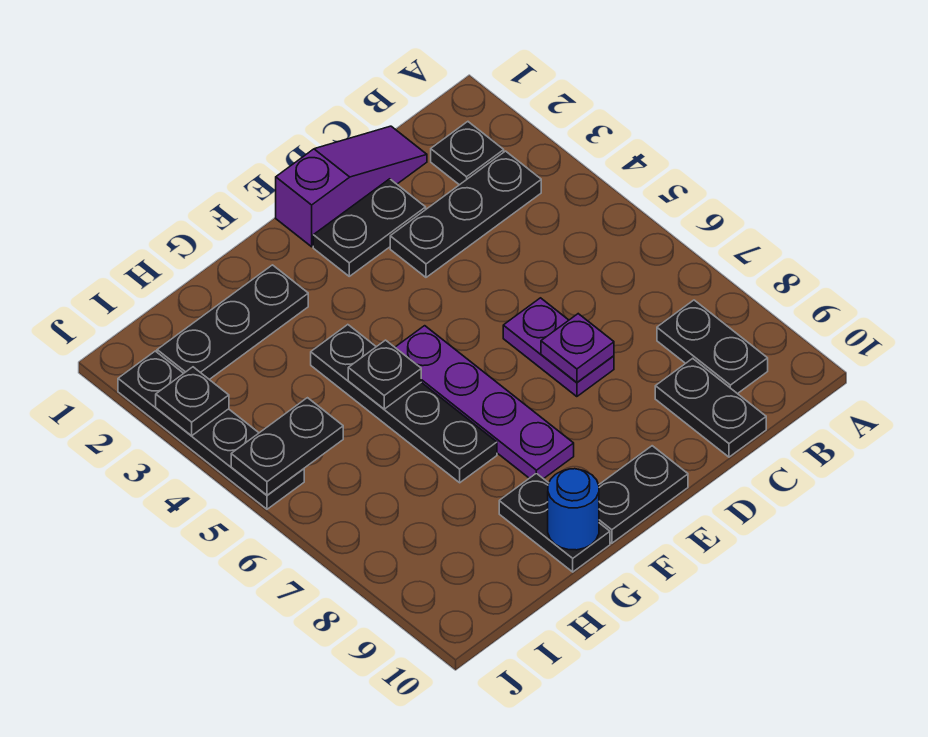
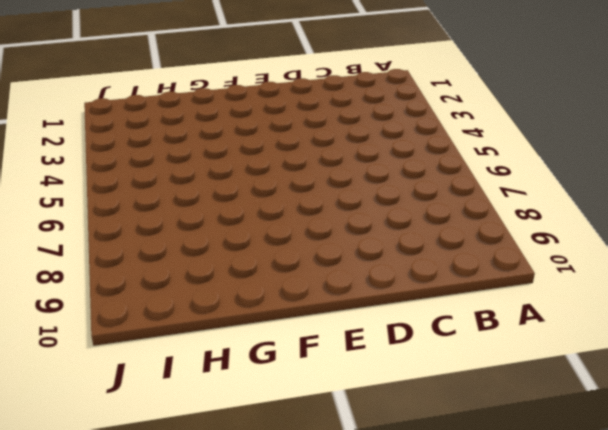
none -> black 1x1 plate [431,122,504,185]
none -> black 1x3 plate [390,151,541,277]
none -> black 1x2 plate [657,300,768,394]

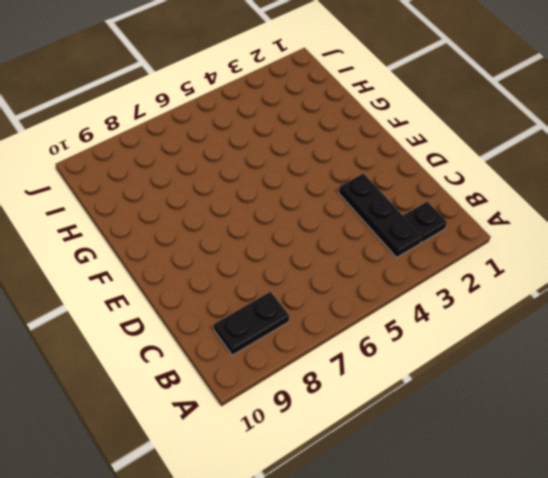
none -> purple 1x3 slope [276,126,427,247]
none -> black 1x2 plate [655,358,766,457]
none -> black 1x2 plate [313,179,426,276]

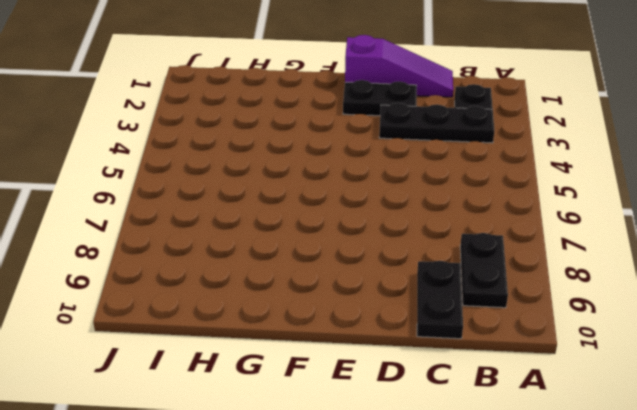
none -> purple 1x2 plate [503,298,614,397]
none -> black 1x2 plate [599,446,688,543]
none -> purple 1x4 plate [395,326,574,479]

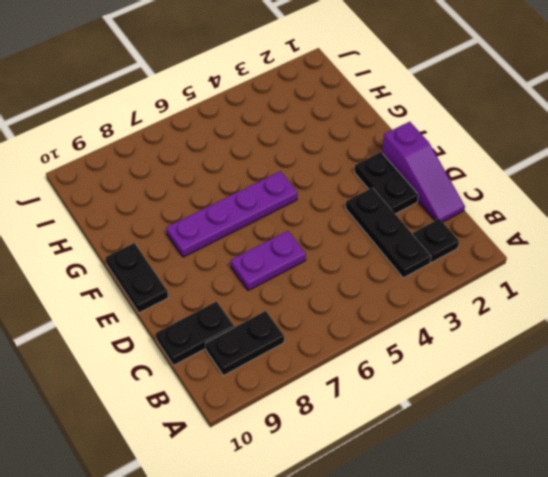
none -> black 1x3 plate [157,265,308,379]
none -> black 1x4 plate [311,325,497,483]
none -> black 1x2 plate [499,473,610,572]

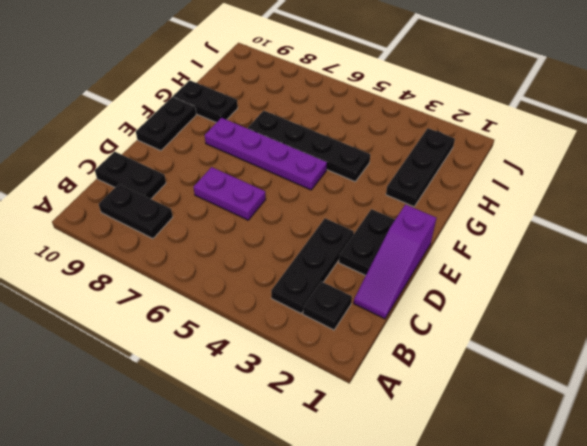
none -> black 1x4 plate [118,351,304,509]
none -> purple 1x1 plate [541,314,614,382]
none -> black 1x1 plate [348,340,421,409]

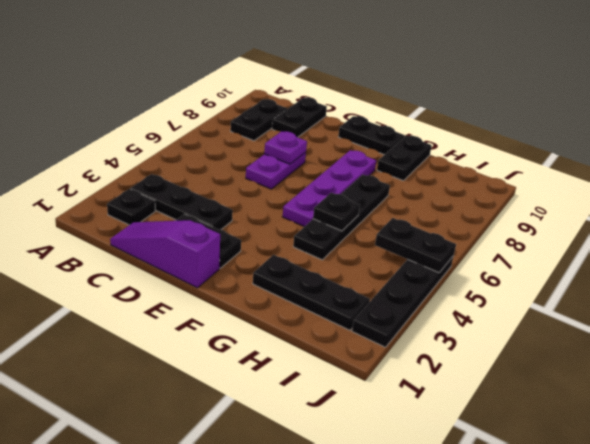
none -> blue 1x1 round brick [548,469,599,550]
none -> black 1x1 plate [156,367,229,436]

